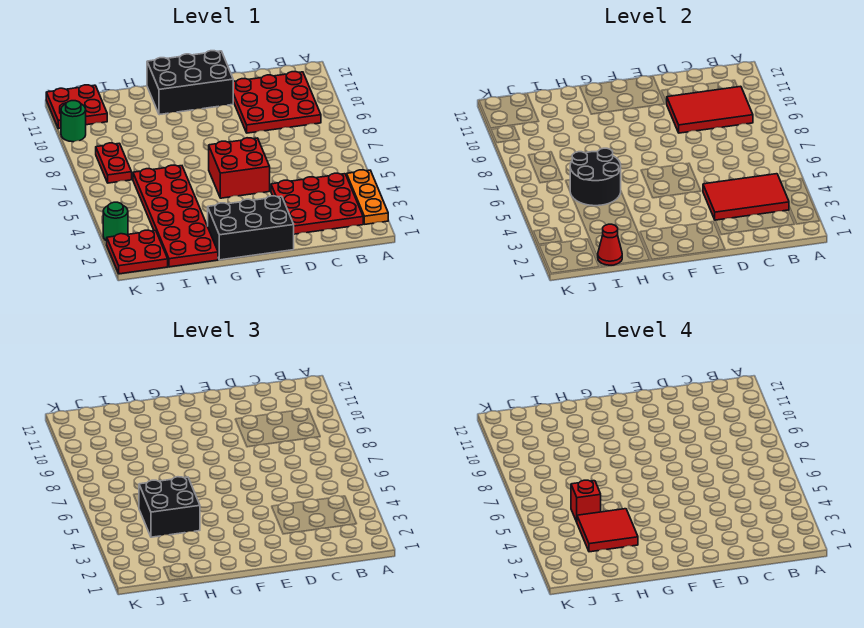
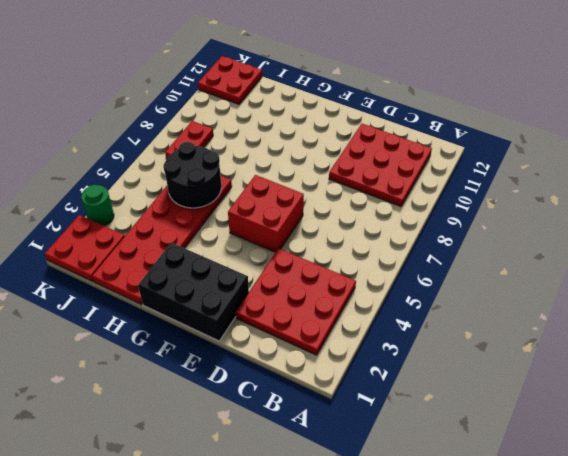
none -> orange 1x3 plate [347,170,388,224]
none -> black 2x3 brick [147,51,233,115]
none -> green 1x1 round brick [61,101,86,142]

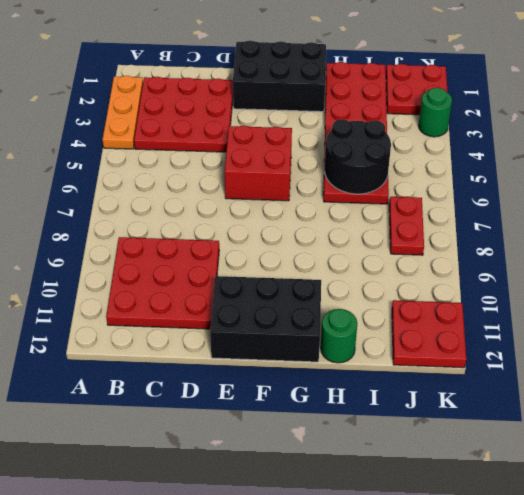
green 1x1 round brick [321,309,357,363] -> green 1x1 round brick moved to [61,101,86,142]
none -> red 2x3 tile [703,174,789,220]
none -> red 2x3 tile [667,86,753,133]
none -> red 1x1 cone [598,224,622,265]

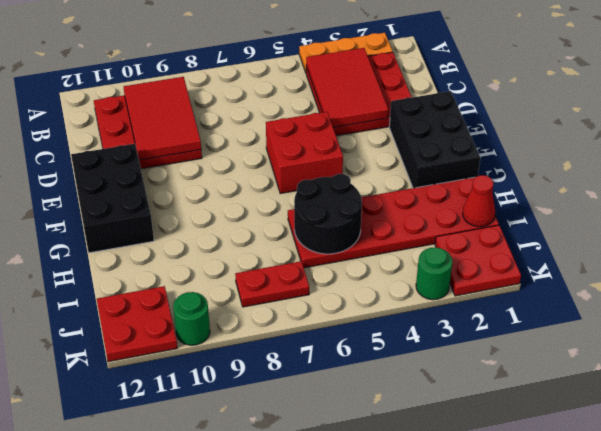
none -> black 2x2 brick [139,477,200,537]
none -> red 2x2 tile [577,509,638,552]
none -> red 1x1 brick [571,480,601,522]

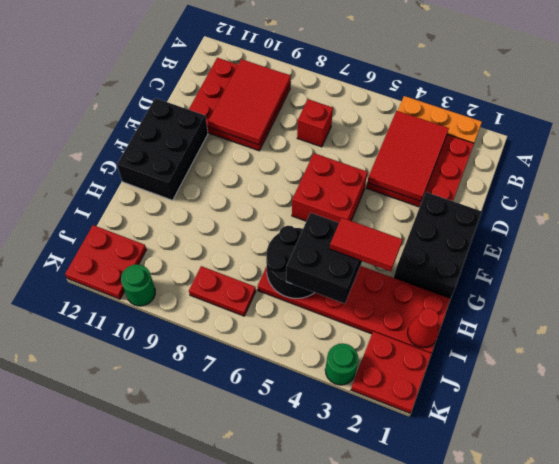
red 1x1 brick [297,99,333,147] -> red 1x1 brick moved to [571,480,601,522]
red 1x2 tile [330,218,403,271] -> red 2x2 tile [577,509,638,552]

